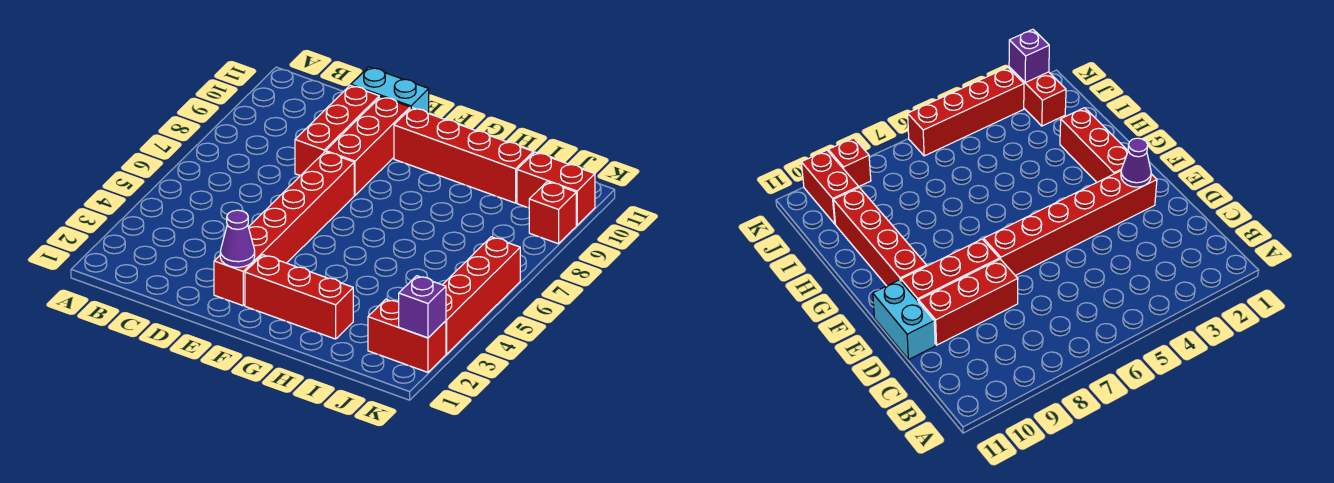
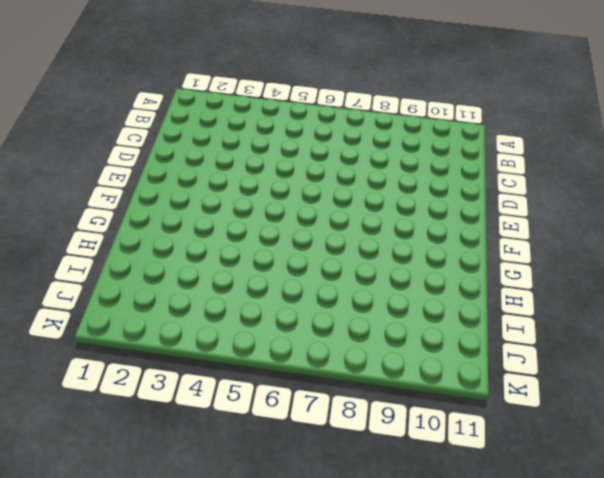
none -> red 1x3 brick [295,85,379,176]
none -> cyan 1x2 brick [351,67,429,113]
none -> red 1x6 brick [214,152,354,306]

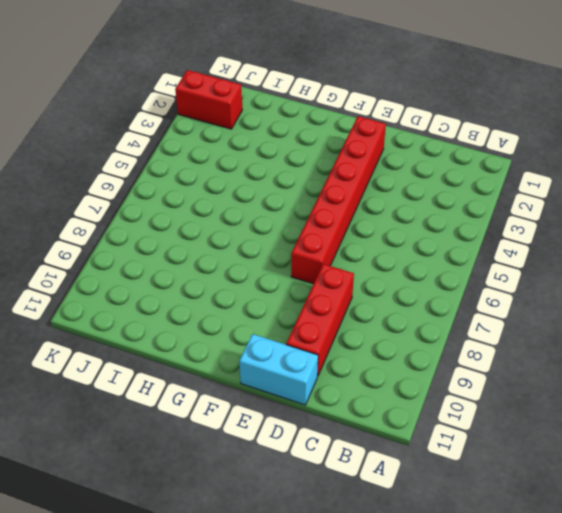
none -> red 1x3 brick [326,97,410,195]
none -> red 1x3 brick [245,255,353,339]
none -> red 1x4 brick [394,108,533,203]

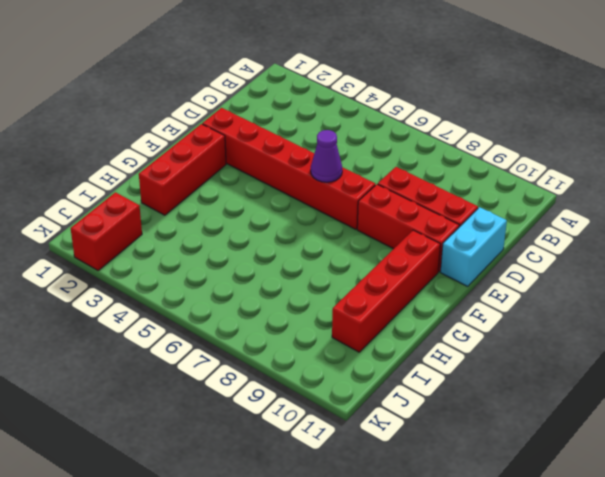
purple 1x1 cone [311,130,342,182] -> purple 1x1 cone moved to [220,210,255,267]
none -> red 1x2 brick [517,152,595,225]
none -> red 1x4 brick [443,237,520,354]
none -> red 1x1 brick [529,182,576,244]

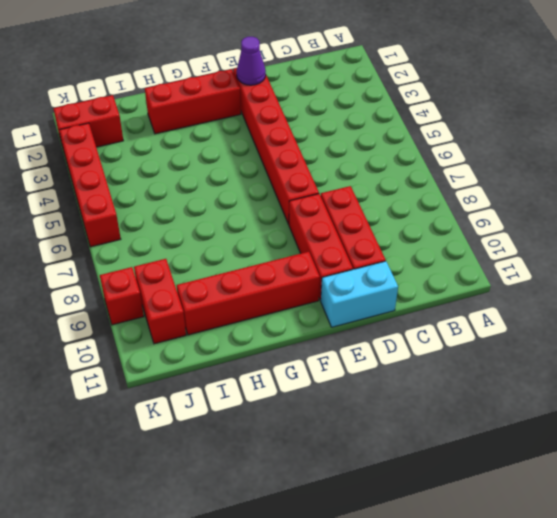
red 1x2 brick [134,259,186,344] -> red 1x2 brick turned to [517,152,595,225]
none -> purple 1x1 brick [399,276,446,338]

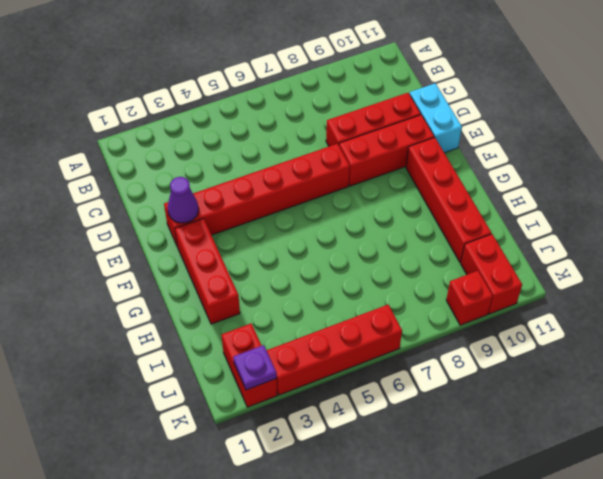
purple 1x1 plate [233,345,277,390] -> purple 1x1 brick [399,276,446,338]

